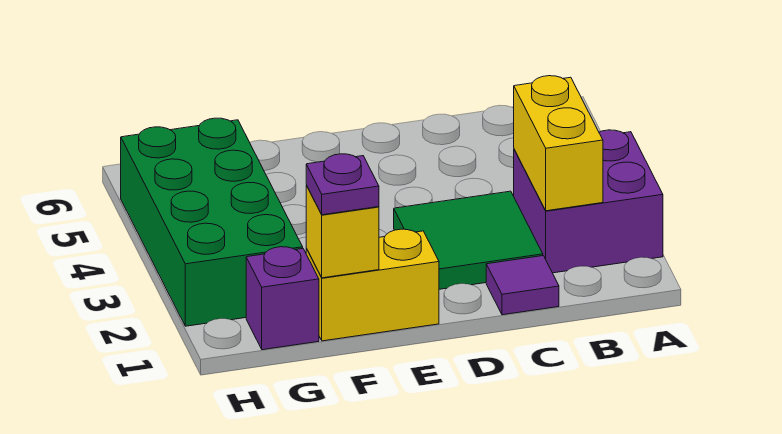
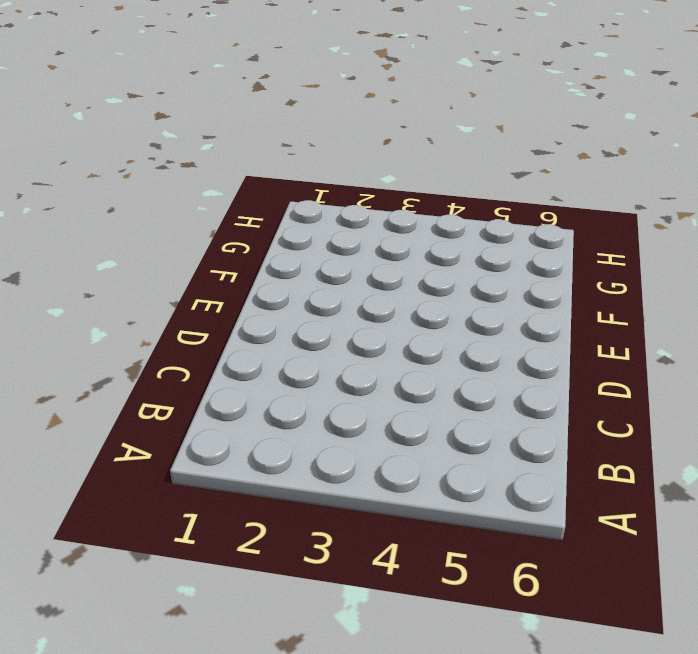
none -> purple 2x2 brick [514,130,663,273]
none -> purple 1x1 tile [486,256,559,315]

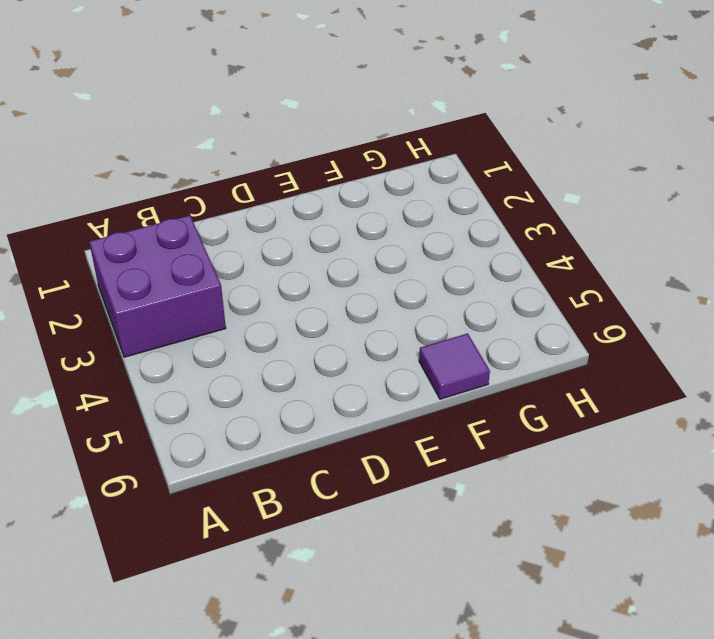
purple 1x1 tile [419,333,490,399] -> purple 1x1 tile moved to [486,256,559,315]
none -> green 2x2 tile [394,191,543,289]
none -> yellow 1x2 brick [306,229,439,341]

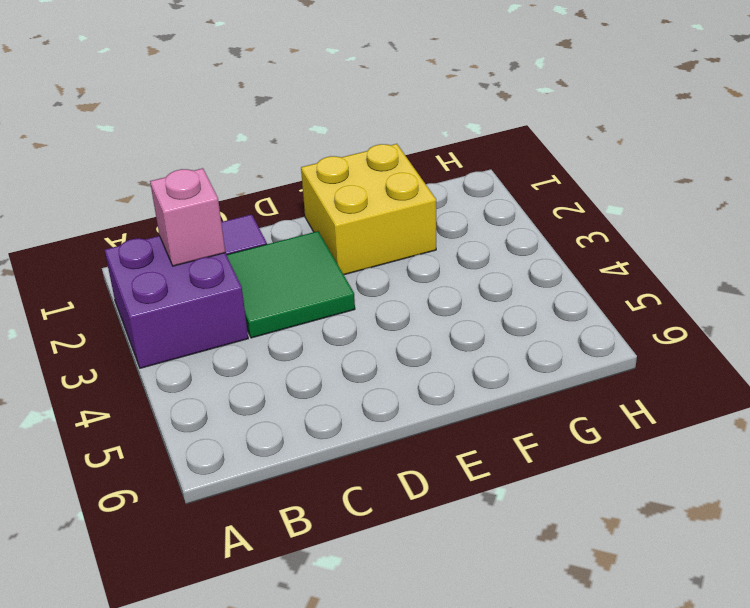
pink 1x1 brick [150,168,225,266] -> yellow 1x2 brick [514,76,603,211]
yellow 2x2 brick [301,144,436,275] -> yellow 1x2 brick [306,229,439,341]
none -> purple 1x1 brick [246,247,319,350]
none -> green 2x4 brick [121,118,303,326]

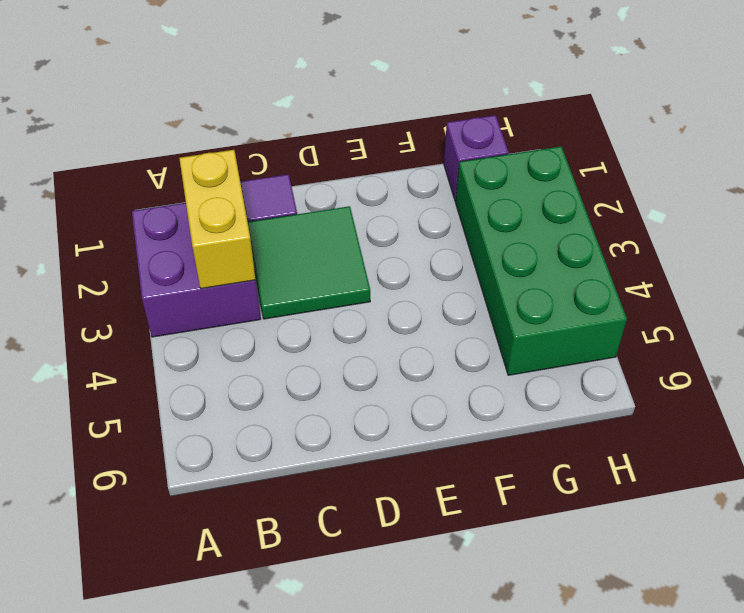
none -> yellow 1x2 brick [306,229,439,341]
none -> yellow 1x1 brick [306,185,379,278]

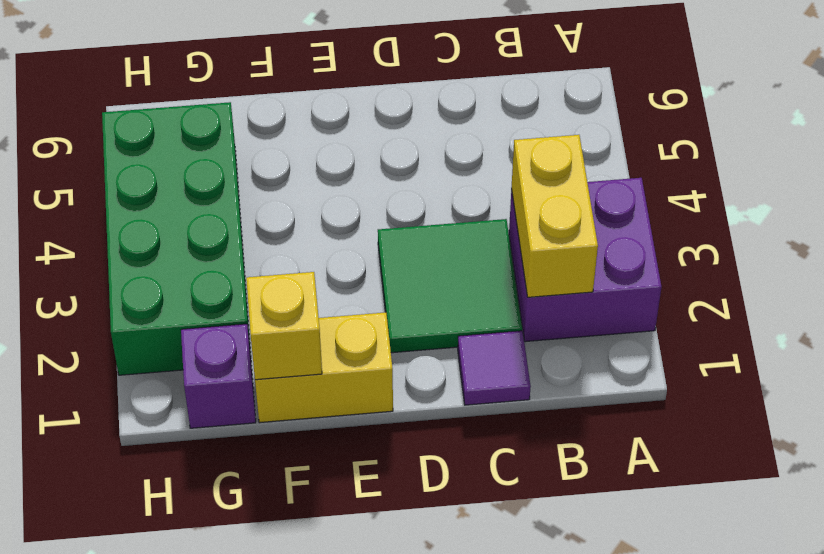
none -> purple 1x1 plate [306,154,379,215]

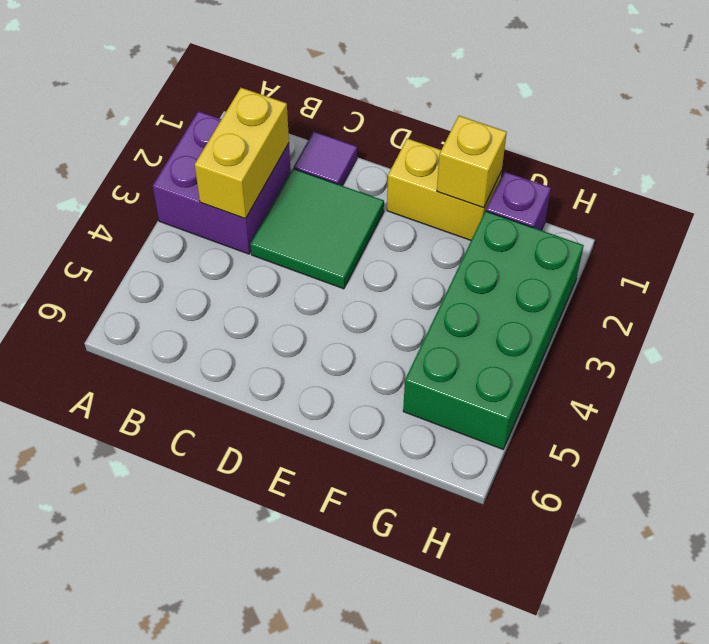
none -> purple 1x1 plate [306,154,379,215]

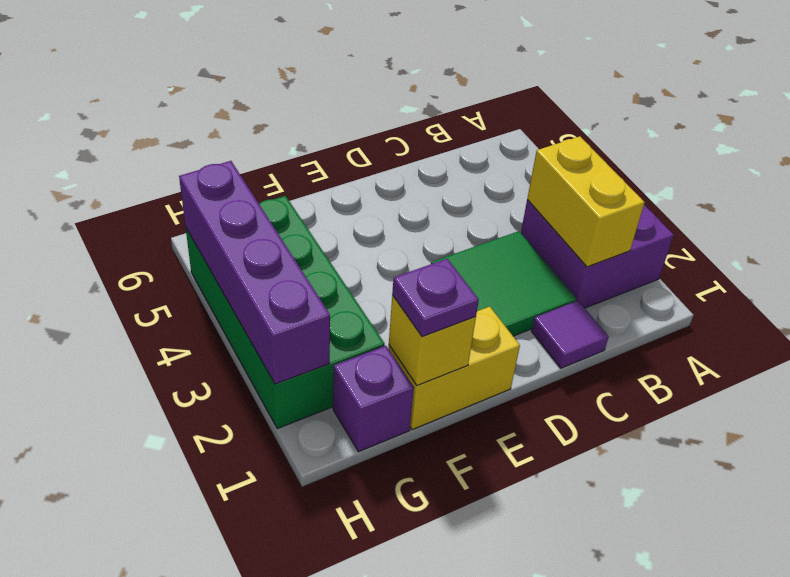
purple 1x4 brick [179,161,330,384] -> none

